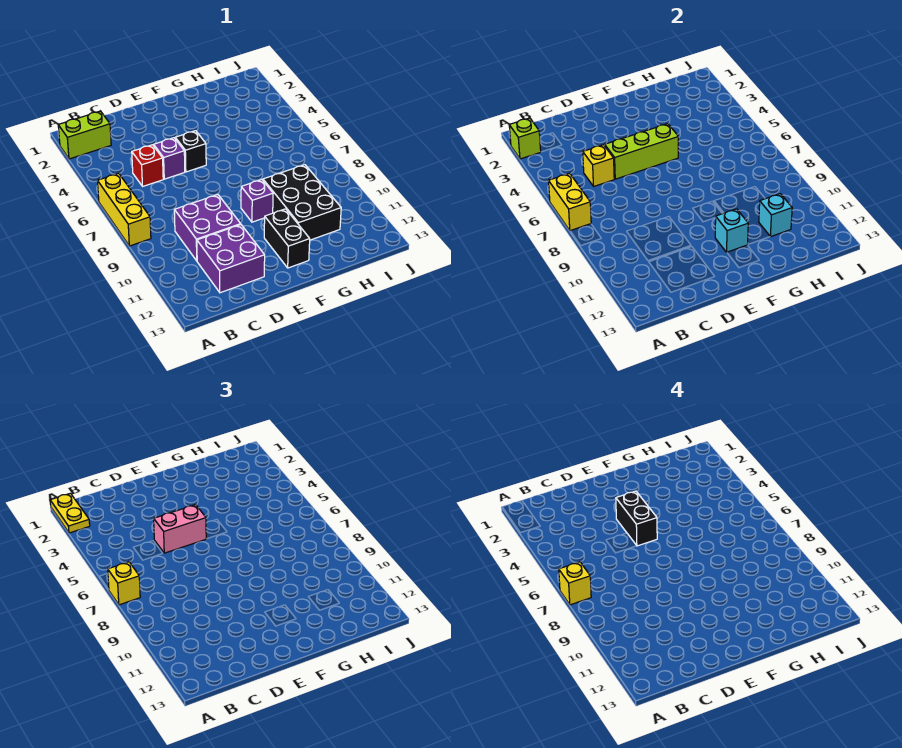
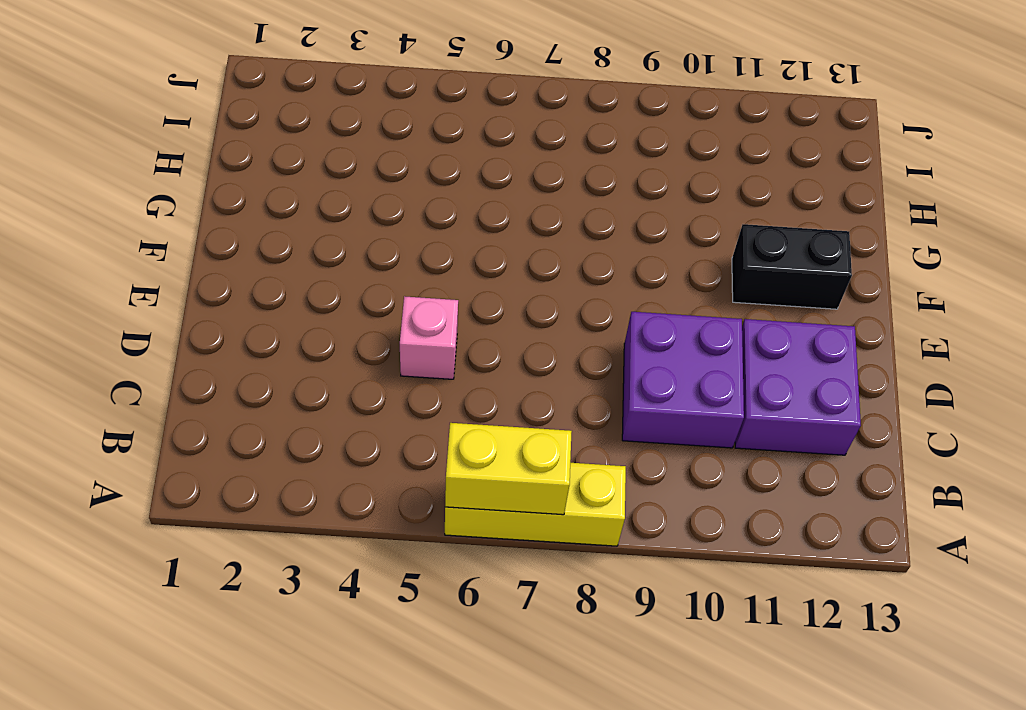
pink 1x1 brick [400,296,458,379] -> purple 1x1 brick [154,138,185,179]
none -> lime 1x2 brick [58,111,111,159]
none -> red 1x1 brick [132,145,163,186]
none -> black 1x1 brick [175,131,206,172]

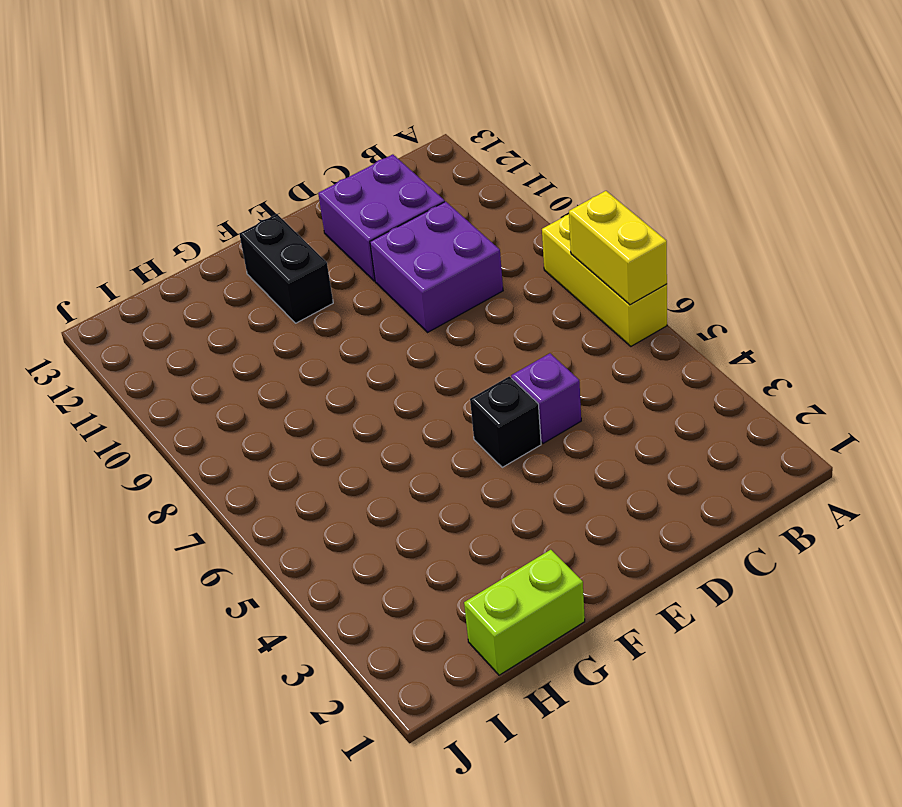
lime 1x2 brick [464,550,585,675] -> lime 1x2 brick moved to [58,111,111,159]
none -> red 1x1 brick [132,145,163,186]
none -> purple 1x1 brick [241,179,273,222]
none -> black 2x3 brick [263,165,341,240]

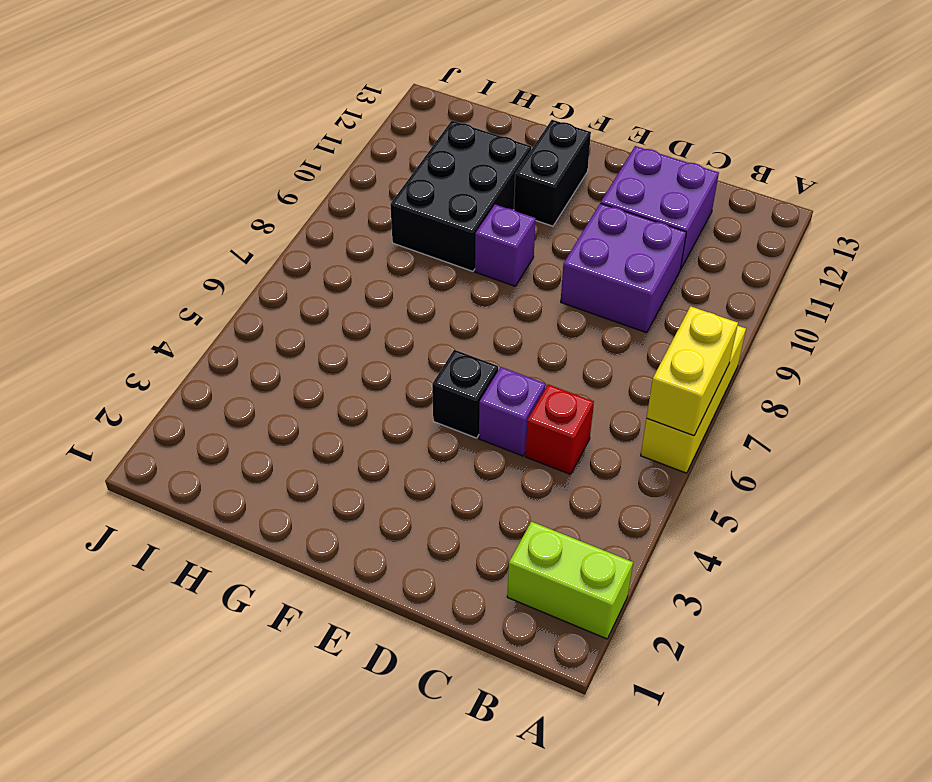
none -> lime 1x1 brick [509,118,541,159]
none -> yellow 1x1 brick [583,145,614,186]
none -> lime 1x3 brick [605,124,678,179]

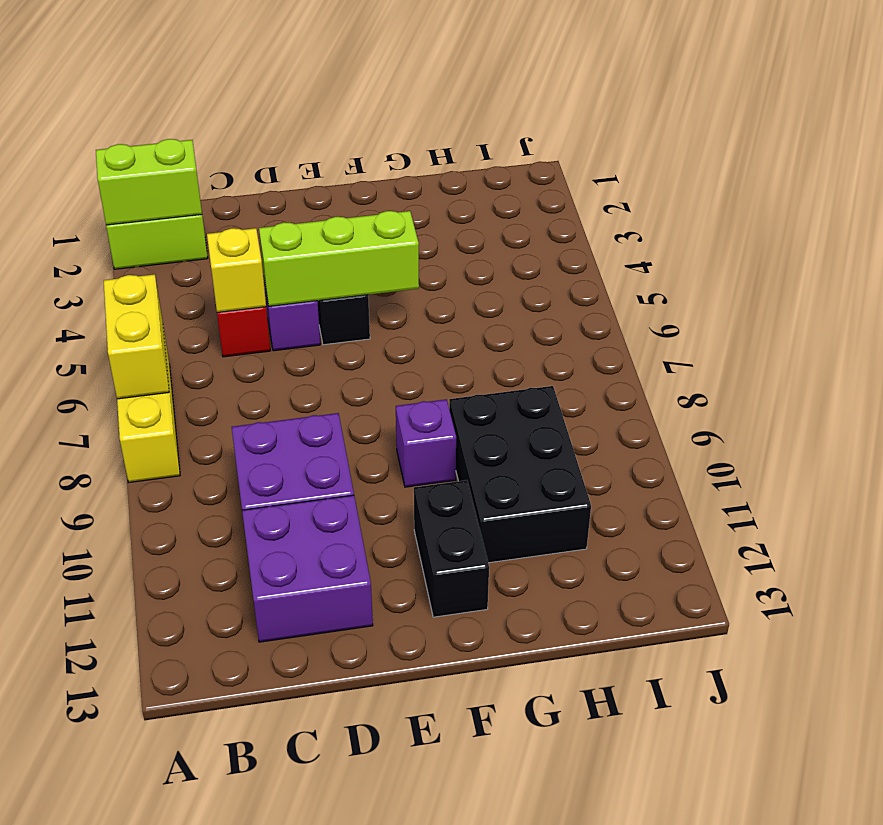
lime 1x2 brick [96,139,202,225] -> lime 1x1 brick [509,118,541,159]
none -> cyan 1x1 brick [715,209,748,252]
none -> cyan 1x1 brick [759,194,792,237]
none -> yellow 1x2 plate [50,493,90,533]

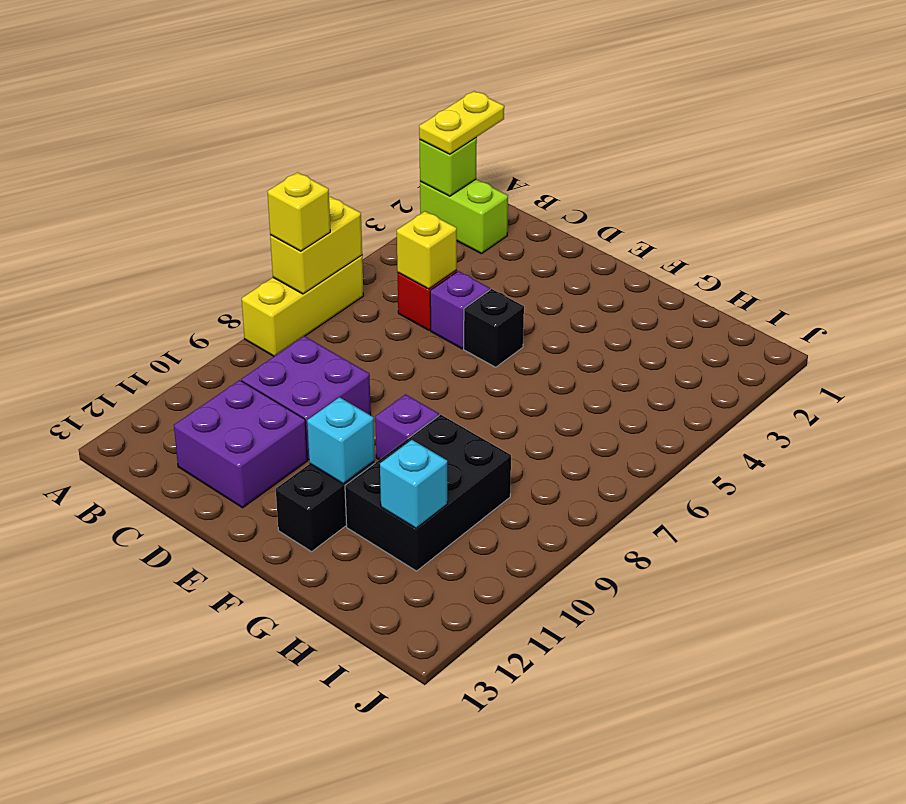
none -> lime 1x3 brick [605,124,678,179]
none -> pink 1x2 brick [154,505,206,553]
none -> yellow 1x1 brick [559,562,591,605]

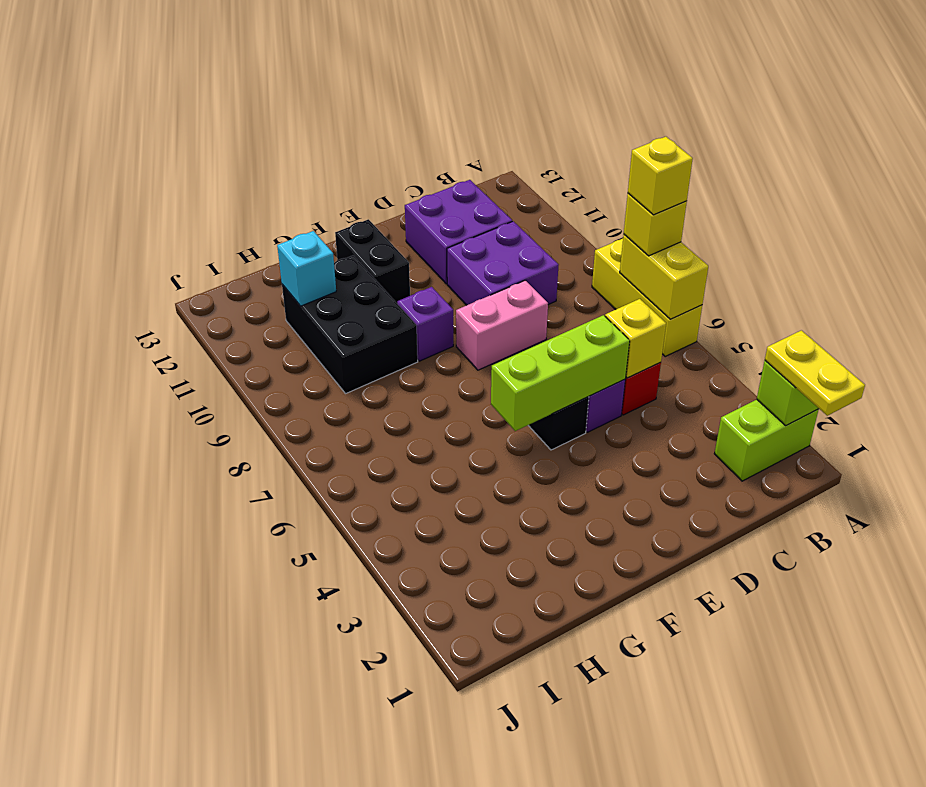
pink 1x2 brick [456,280,548,370] -> pink 1x2 brick moved to [154,505,206,553]
none -> cyan 1x1 brick [715,209,748,252]
none -> black 1x2 brick [616,491,657,546]

